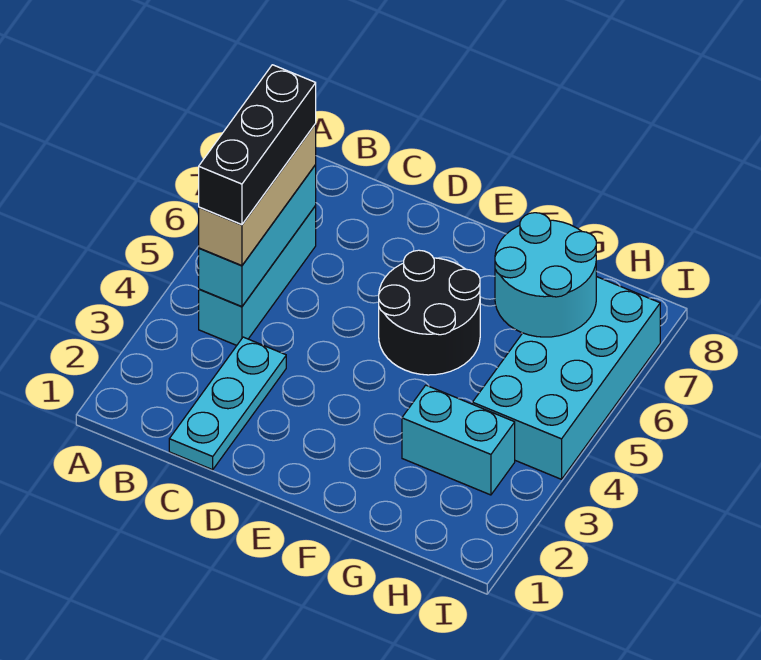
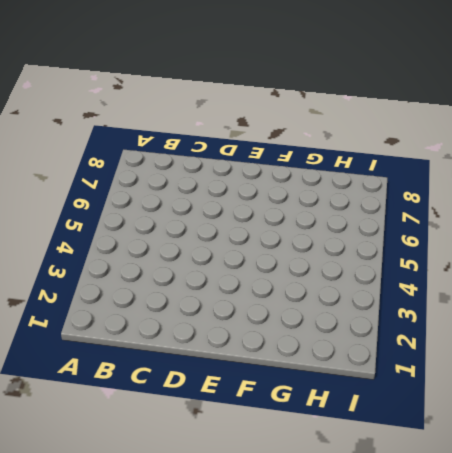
none -> cyan 1x3 brick [199,206,316,345]
none -> cyan 1x3 plate [169,337,286,470]

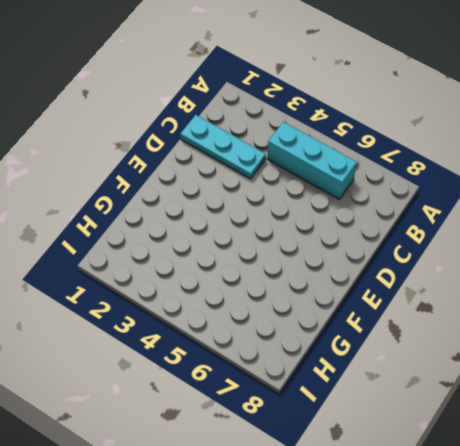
none -> black 2x2 round brick [379,250,480,375]
none -> cyan 1x2 brick [402,385,515,495]

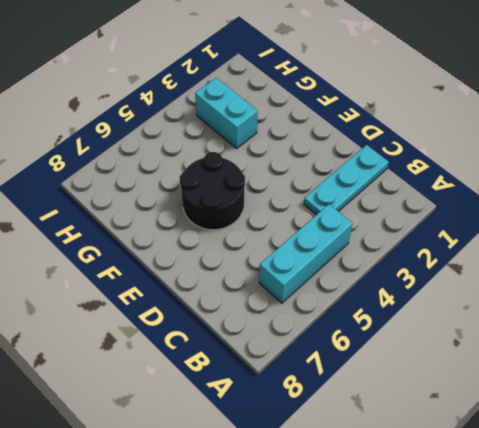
none -> cyan 2x4 brick [472,277,660,479]
none -> cyan 1x3 brick [199,165,316,307]

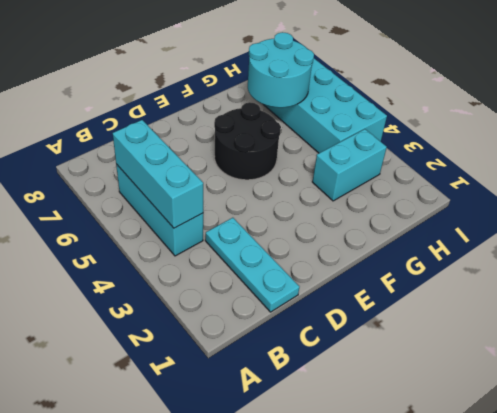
none -> tan 1x3 brick [199,124,316,266]
none -> black 1x3 brick [199,65,316,225]

